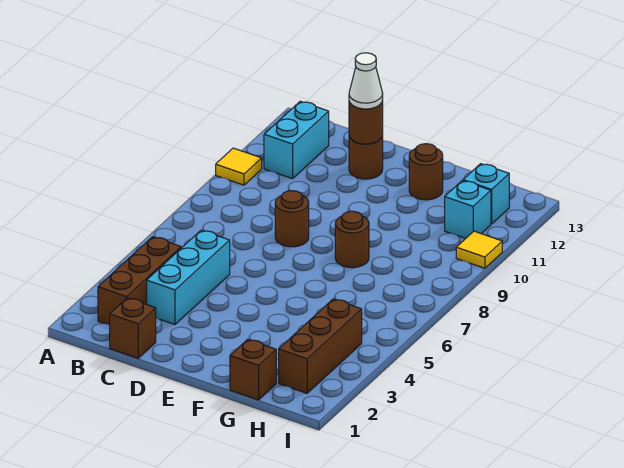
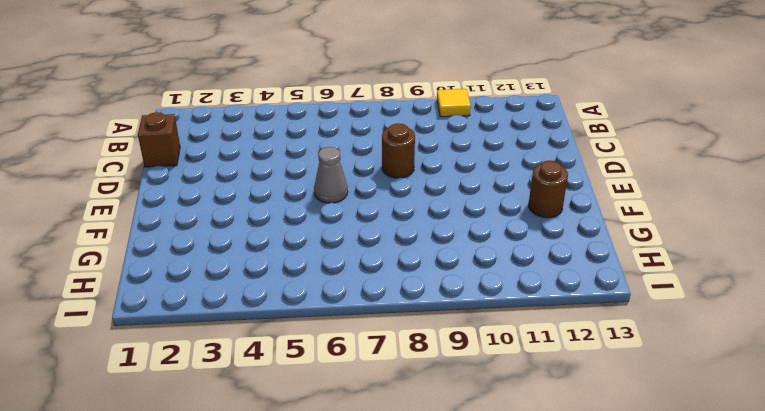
grey 1x1 cone [314,147,348,203] -> none
none -> brown 1x3 brick [98,237,181,325]
none -> cyan 1x2 brick [264,101,329,179]
none -> cyan 1x3 brick [147,230,230,324]

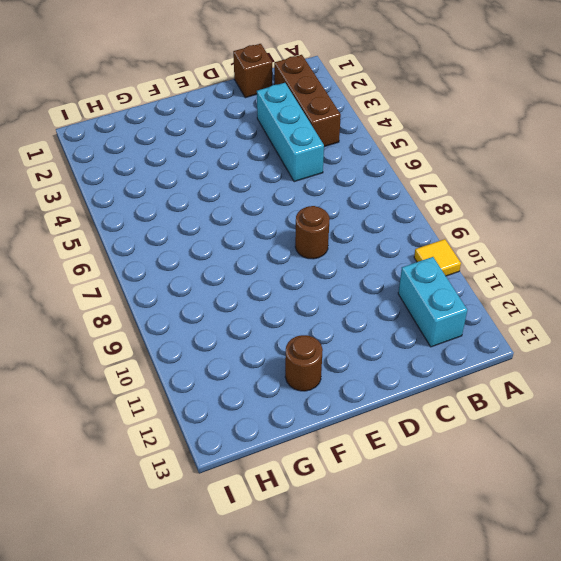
none -> brown 1x1 round brick [349,135,383,179]
none -> brown 1x1 round brick [335,211,369,268]
none -> brown 1x1 brick [230,340,276,400]

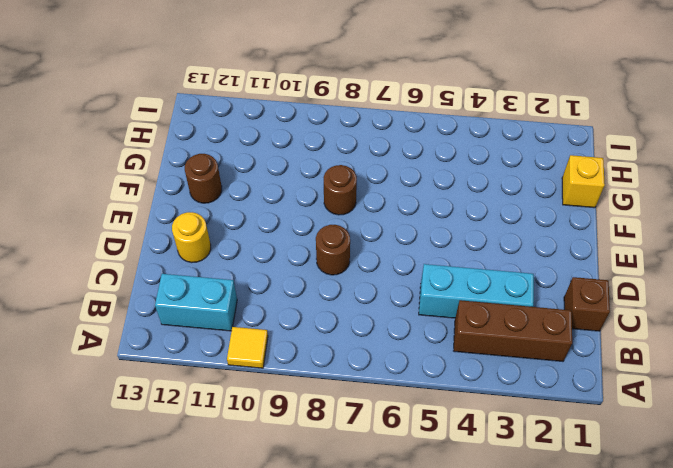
yellow 1x1 round brick [172,212,211,263] -> brown 1x1 round brick [349,135,383,179]
yellow 1x1 brick [562,155,605,208] -> brown 1x1 brick [230,340,276,400]
none -> brown 1x3 brick [279,299,362,393]
none -> cyan 1x1 brick [445,181,491,238]
none -> cyan 1x1 brick [463,164,509,224]

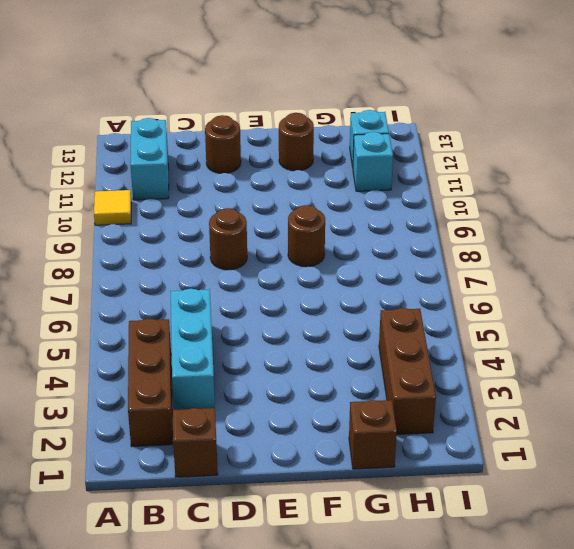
none -> yellow 1x1 tile [456,231,502,268]
none -> brown 1x1 round brick [349,100,383,144]
none -> white 1x1 cone [349,53,383,109]

